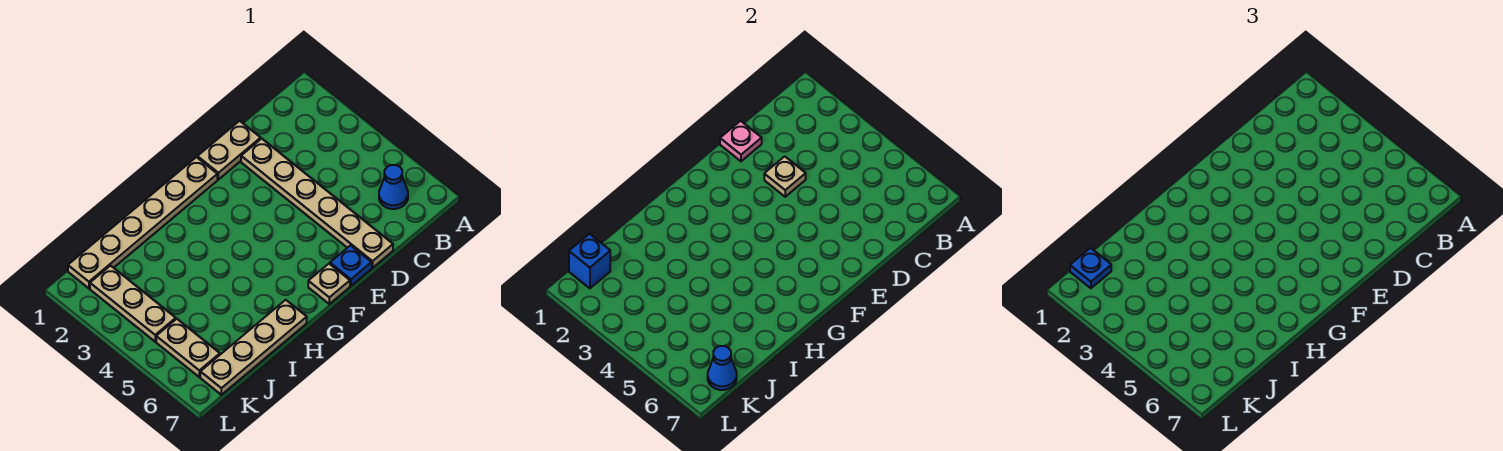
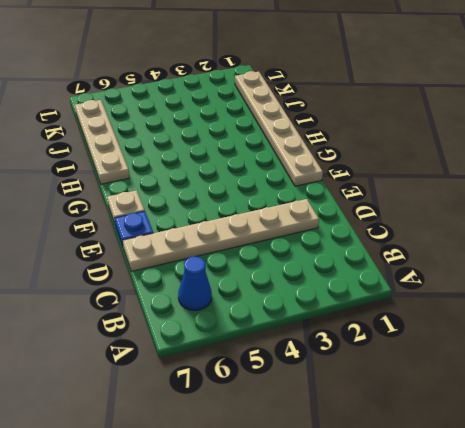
none -> tan 1x2 plate [197,121,261,180]
none -> tan 1x3 plate [90,266,176,342]
none -> tan 1x2 plate [156,319,220,377]

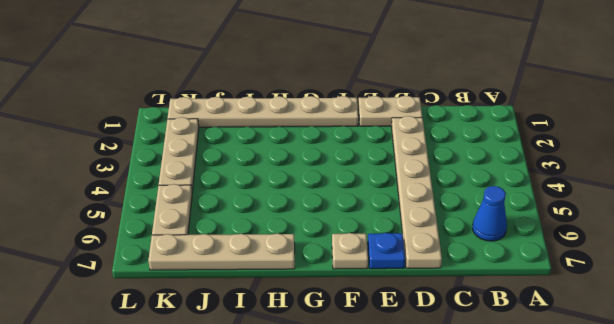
none -> pink 1x1 plate [720,121,762,161]
none -> tan 1x1 plate [764,156,806,197]
none -> blue 1x1 brick [569,234,610,288]

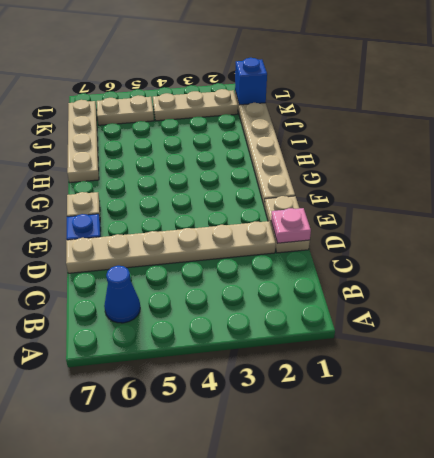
none -> tan 1x1 plate [764,156,806,197]
none -> blue 1x1 cone [708,346,737,390]
none -> blue 1x1 plate [1070,248,1111,288]

